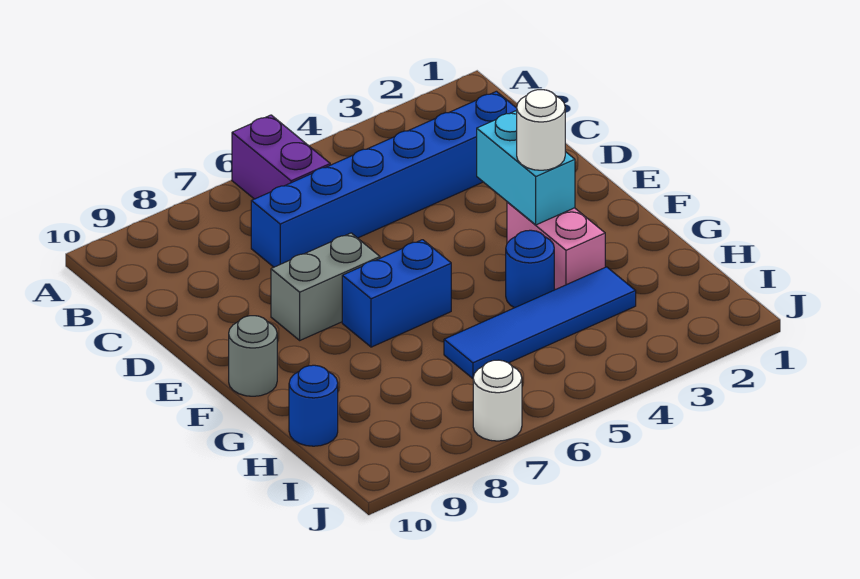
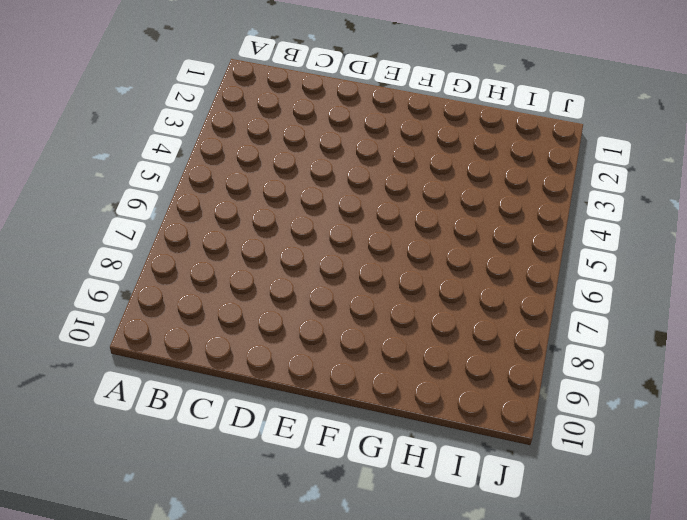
none -> purple 1x2 brick [232,115,330,199]
none -> blue 1x6 brick [251,91,517,267]
none -> grey 1x2 brick [271,233,380,340]

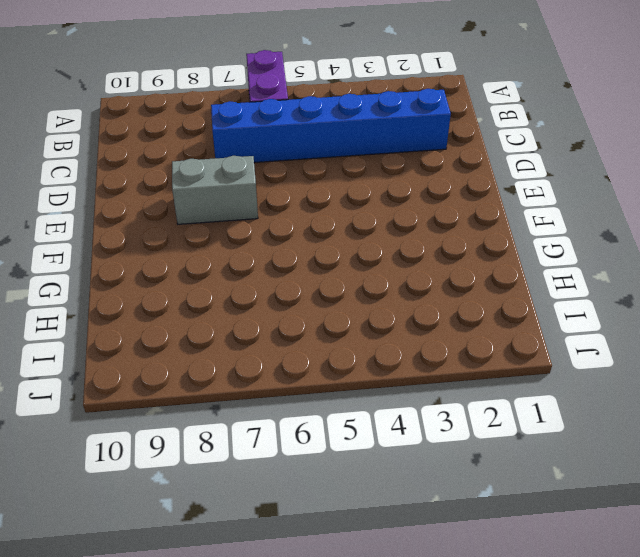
none -> pink 1x2 brick [507,202,605,290]
none -> blue 1x2 brick [342,240,451,347]
none -> grey 1x1 round brick [229,316,277,396]

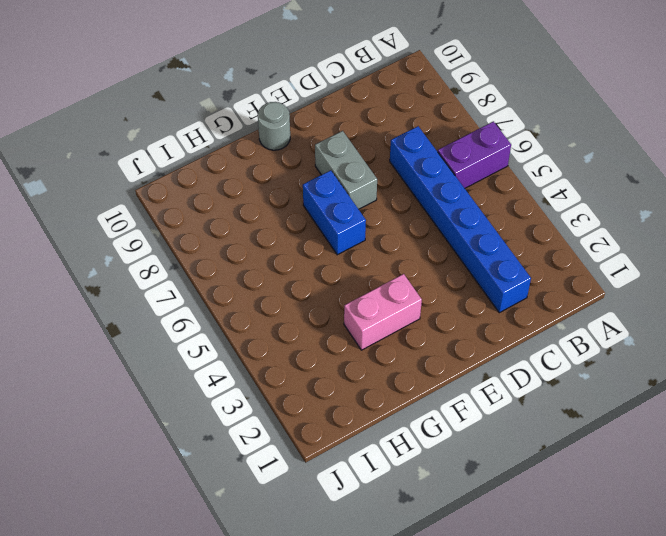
none -> blue 1x1 round brick [506,230,554,308]
none -> blue 1x4 tile [444,267,636,378]
none -> blue 1x1 round brick [289,365,338,446]

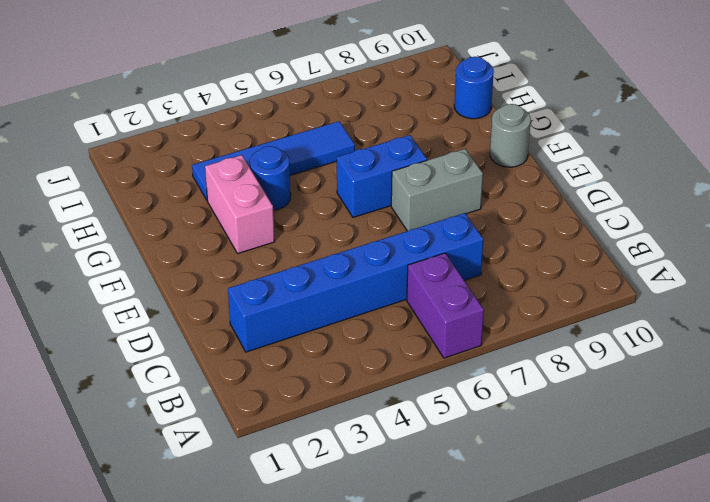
none -> white 1x1 round brick [473,360,522,441]
none -> cyan 1x2 brick [477,111,575,225]
none -> white 1x1 round brick [517,90,565,170]

